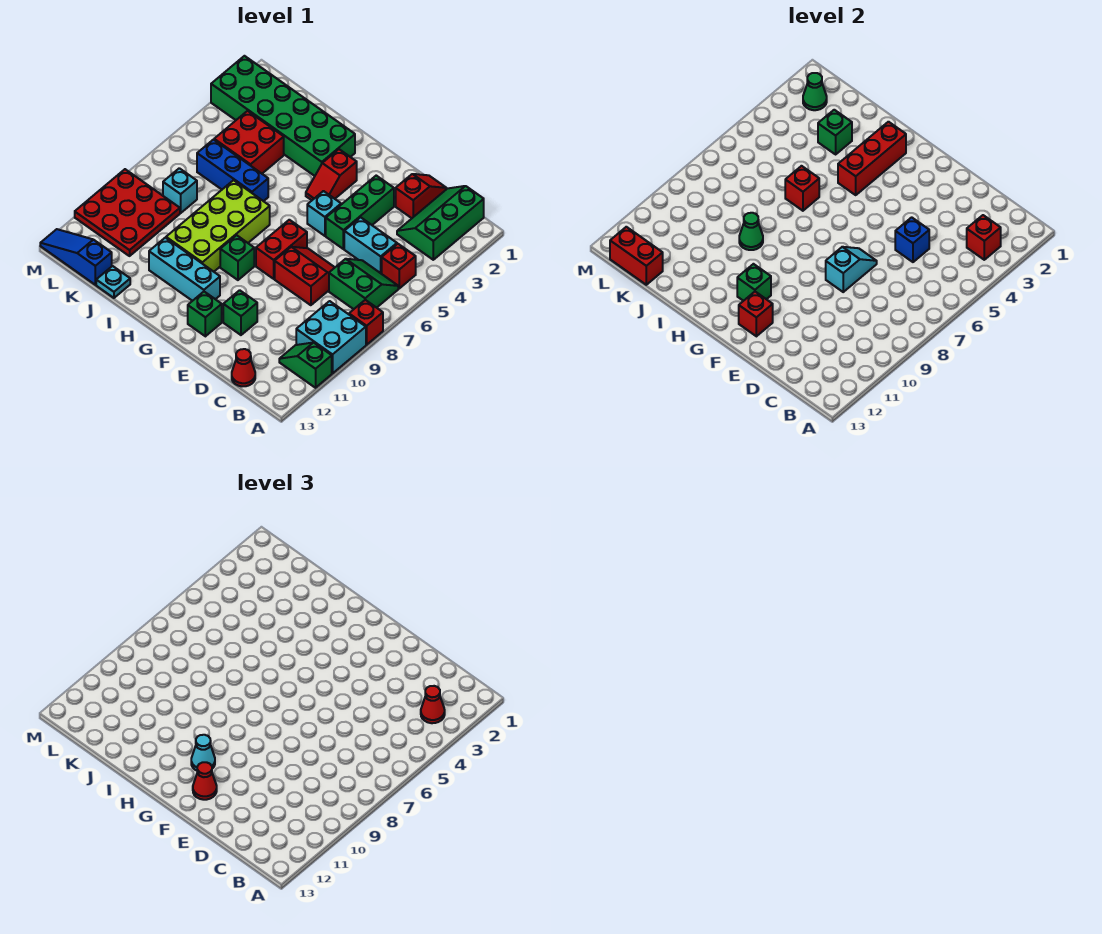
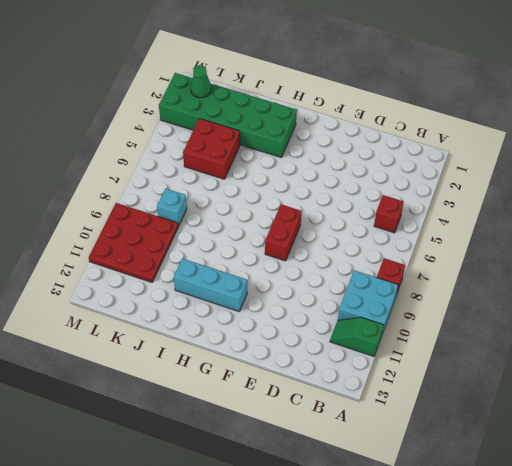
none -> green 2x3 slope [397,186,484,260]
none -> green 2x2 slope [329,259,398,309]
none -> cyan 1x2 brick [344,217,397,274]
none -> red 1x1 cone [232,349,255,386]

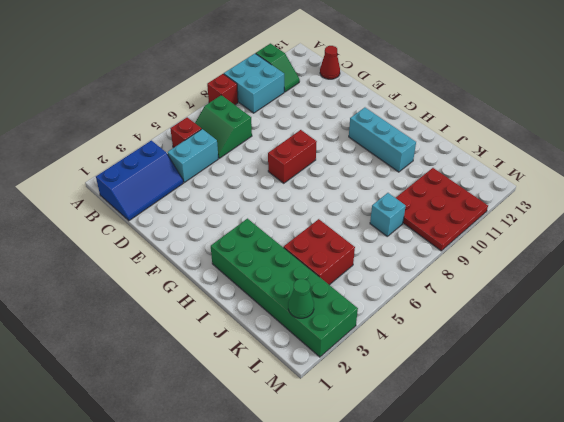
blue 2x3 slope [96,140,183,221] -> green 2x3 slope [397,186,484,260]
cyan 1x2 brick [167,129,218,182] -> cyan 1x2 brick turned to [344,217,397,274]
none -> red 1x2 slope [396,174,447,218]
none -> red 2x2 slope [275,247,335,305]
none -> green 1x3 brick [326,176,394,249]
none -> green 1x1 brick [223,290,257,335]

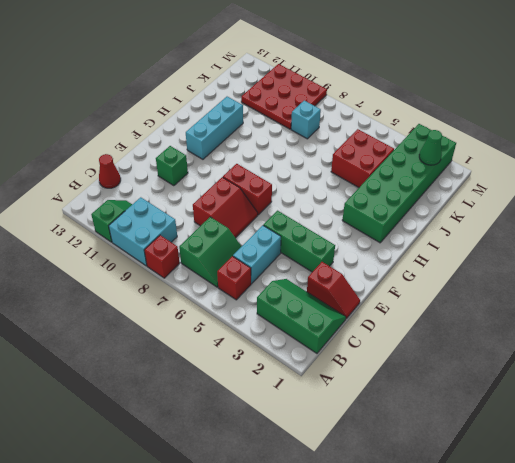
none -> cyan 1x1 brick [307,191,341,236]
none -> green 1x1 brick [188,292,222,336]
none -> red 1x2 slope [306,149,357,200]
none -> green 1x1 brick [220,235,254,280]

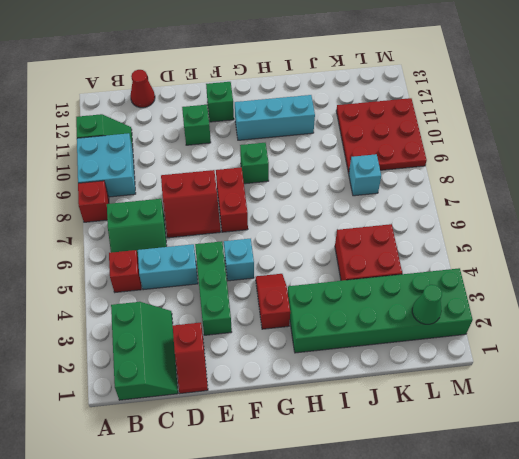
none -> lime 2x4 brick [166,180,270,272]
none -> blue 1x3 brick [197,140,268,201]
none -> cyan 1x1 plate [96,266,130,298]
none -> blue 1x3 slope [40,229,112,285]

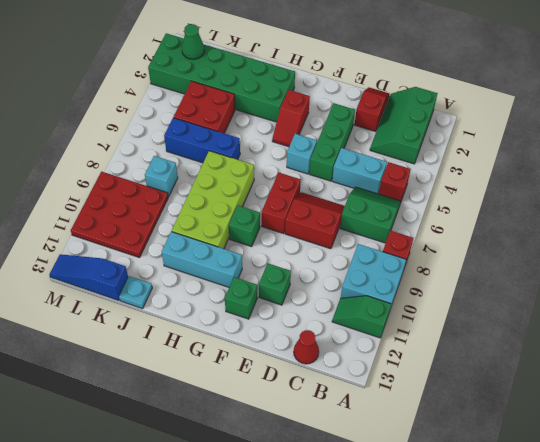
none -> red 1x1 brick [967,215,1001,260]
none -> blue 1x1 brick [895,217,929,262]
none -> cyan 1x2 slope [826,247,877,292]
none -> red 1x1 brick [739,292,773,336]

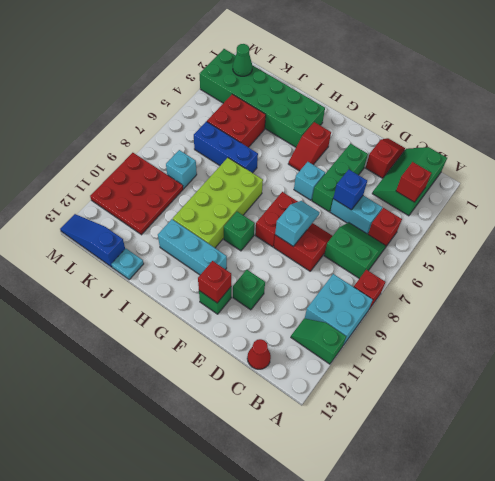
none -> green 1x1 brick [737,264,771,301]
none -> red 1x3 brick [838,122,906,195]
none -> red 1x1 brick [785,166,819,211]
none -> green 1x1 cone [739,213,763,250]

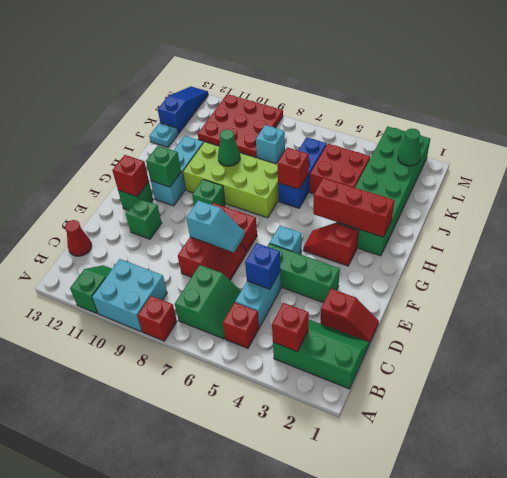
none -> green 1x1 brick [818,110,852,154]
none -> red 1x2 brick [610,227,663,285]
none -> red 1x1 cone [421,686,445,723]
none -> red 1x1 cone [193,762,217,800]

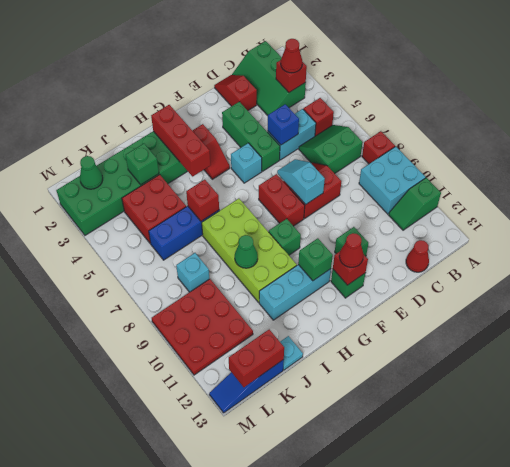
none -> cyan 1x1 cone [191,735,215,771]

